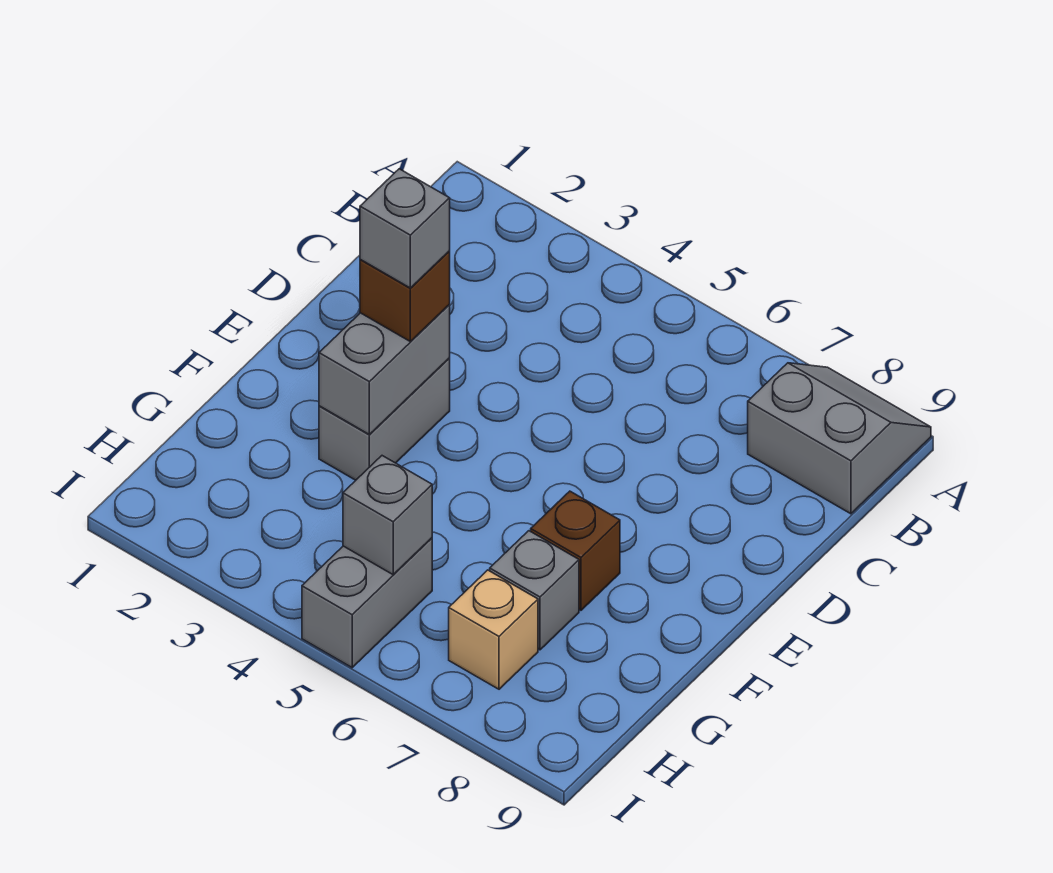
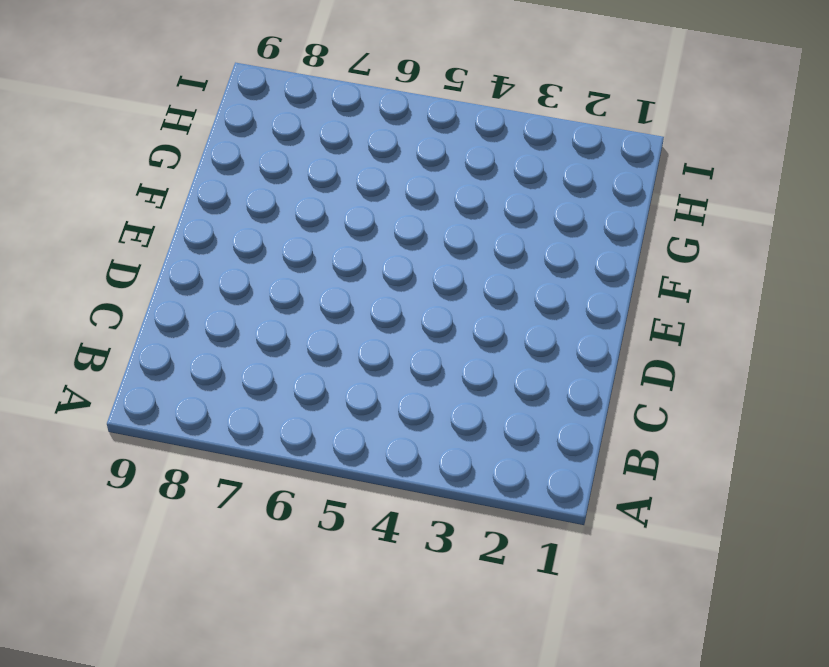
none -> grey 2x2 slope [748,363,931,514]
none -> grey 1x2 brick [319,359,450,480]

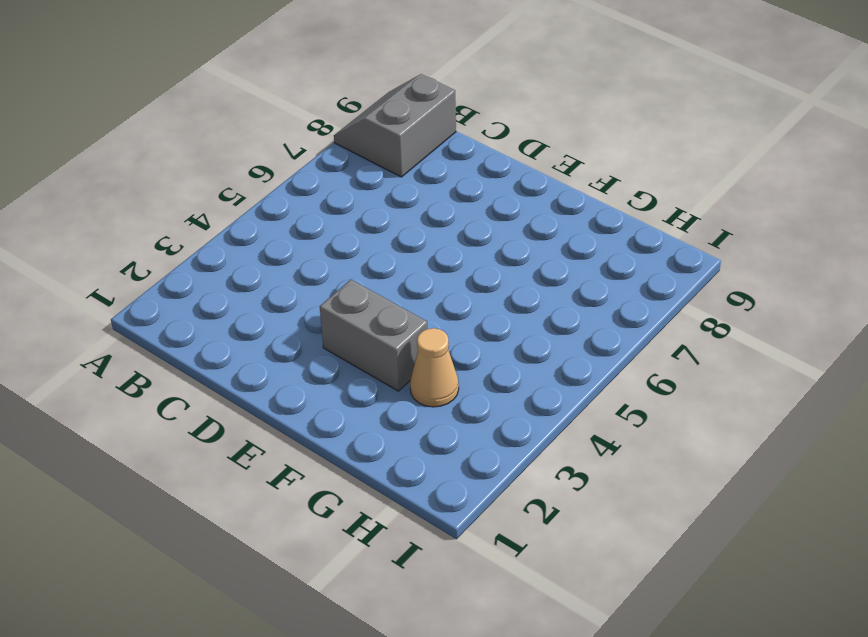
tan 1x1 cone [410,328,459,407] -> none
none -> brown 1x1 brick [531,491,620,610]
none -> grey 1x1 brick [490,531,579,650]

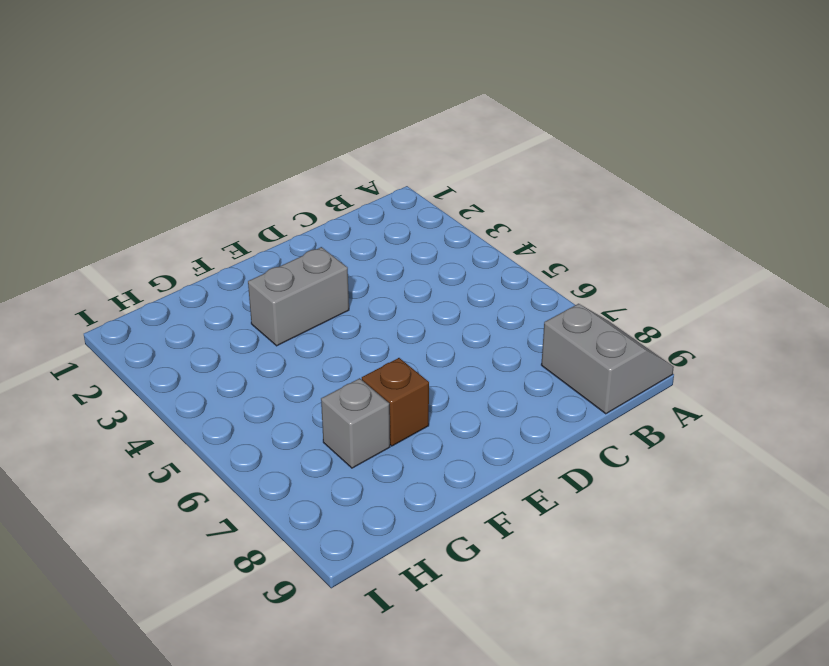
none -> grey 1x2 brick [302,538,432,668]
none -> tan 1x1 brick [449,570,538,689]

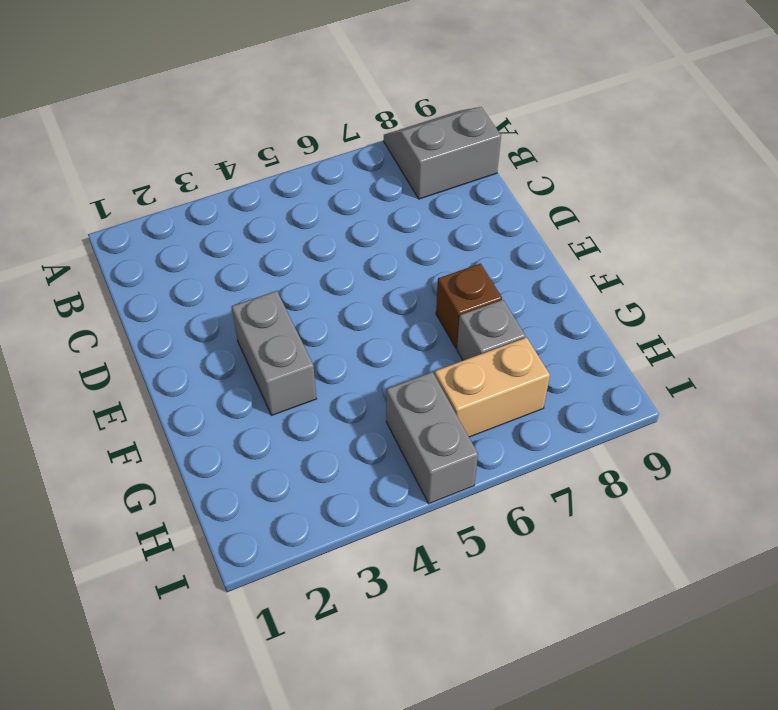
tan 1x2 brick [435,337,550,437] -> tan 1x1 brick [449,570,538,689]
none -> grey 1x2 brick [319,305,450,434]
none -> grey 1x1 brick [343,456,432,575]

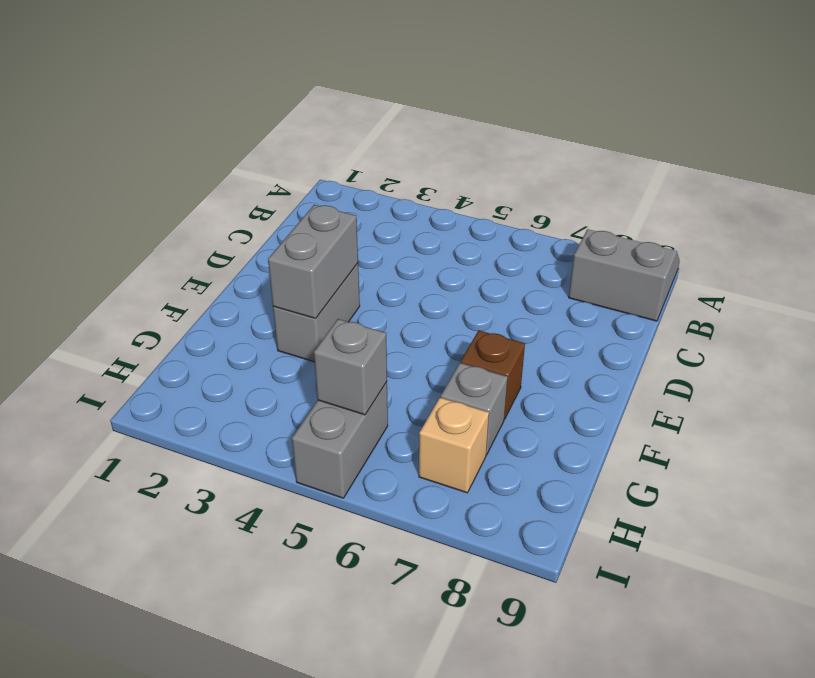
none -> brown 1x1 brick [360,252,450,341]
none -> grey 1x1 brick [360,169,450,288]

